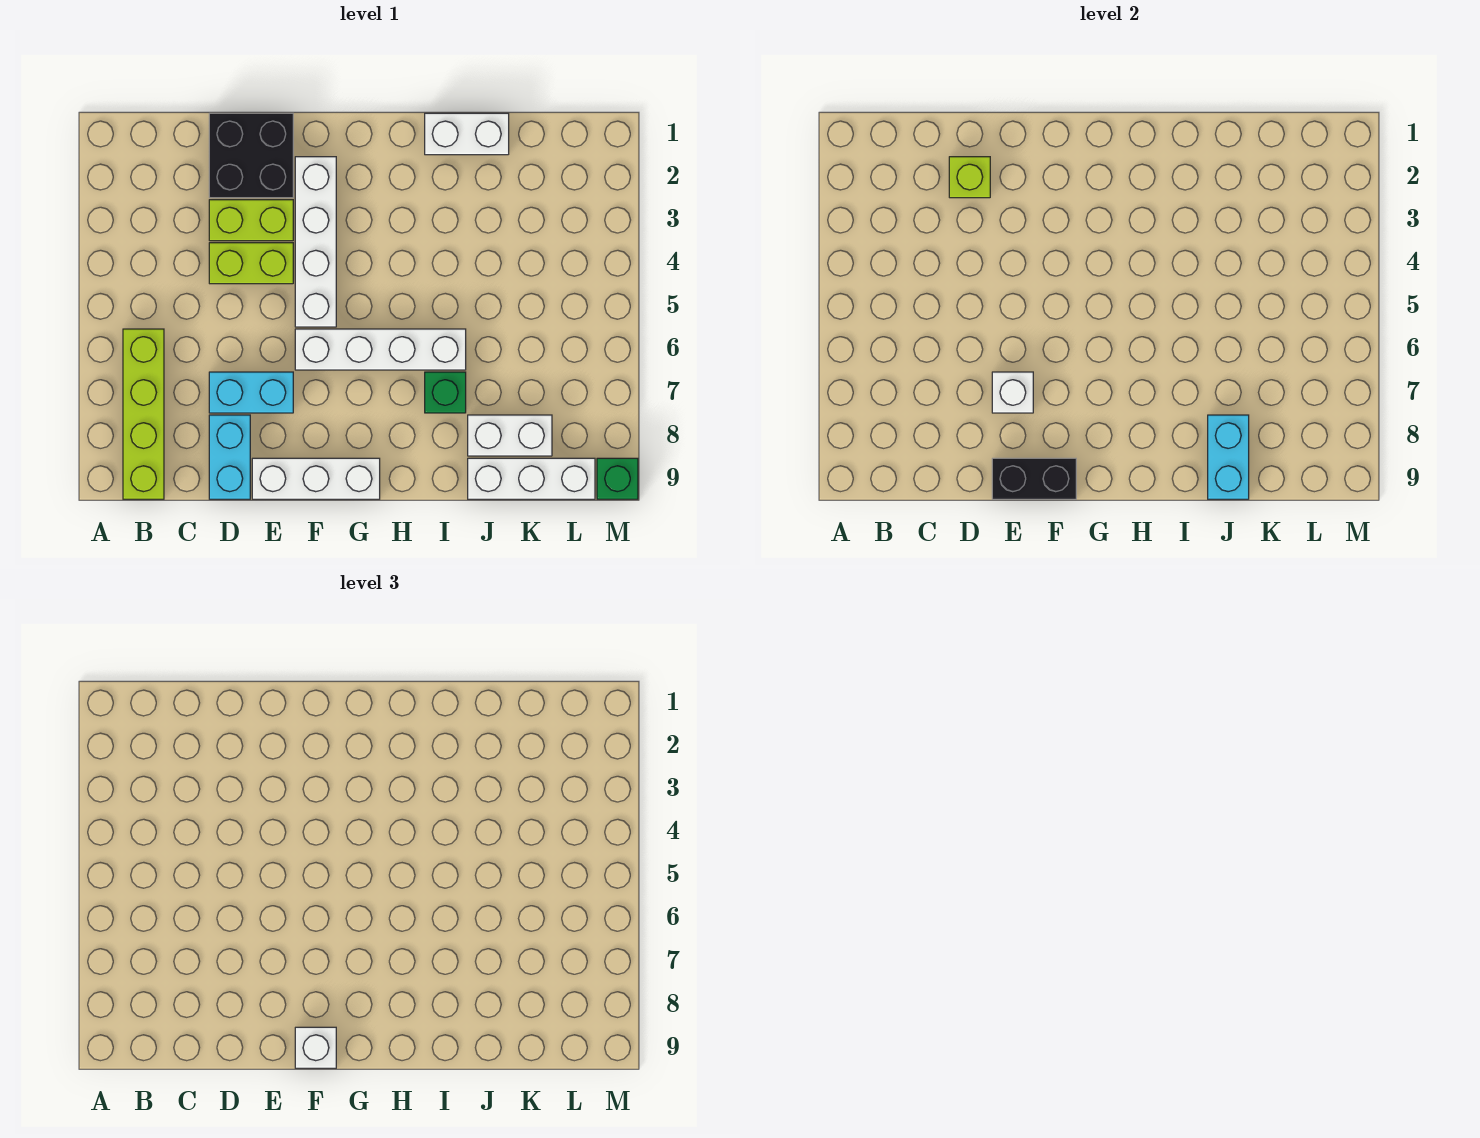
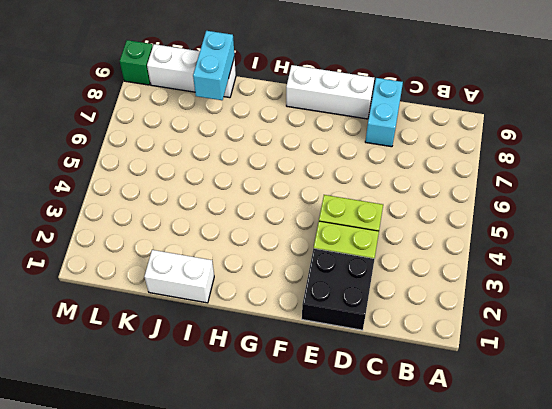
none -> lime 1x4 brick [123,329,164,499]
none -> cyan 1x2 brick [209,372,293,413]
none -> white 1x4 brick [295,157,336,327]

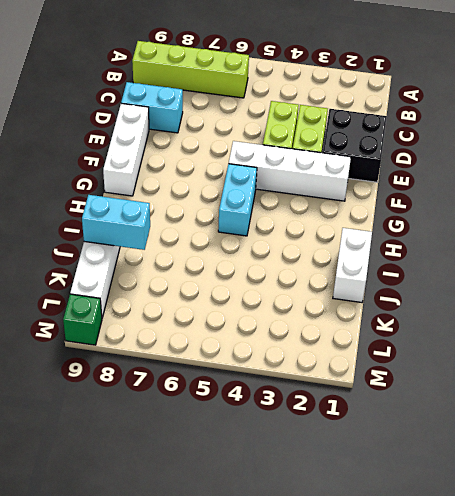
cyan 1x2 brick [218,164,257,236] -> cyan 1x2 brick moved to [209,372,293,413]
none -> white 1x4 brick [295,329,466,370]
none -> green 1x1 brick [425,372,466,413]
none -> white 1x2 brick [468,415,552,456]

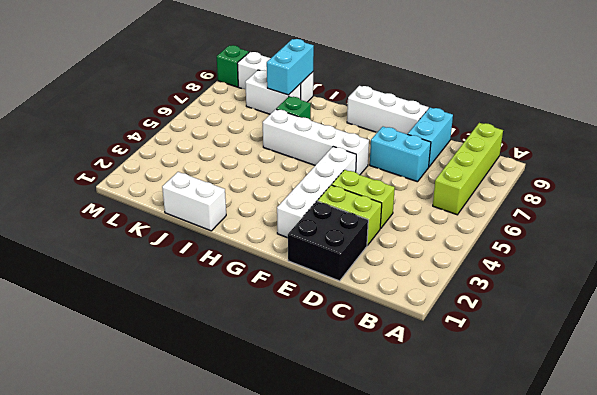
none -> lime 1x1 brick [949,157,990,198]
none -> white 1x1 brick [992,372,1033,413]
none -> black 1x2 brick [992,458,1076,499]

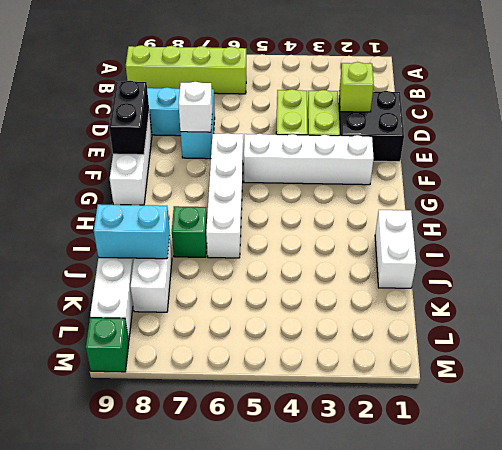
none -> white 1x1 brick [295,1027,336,1068]

